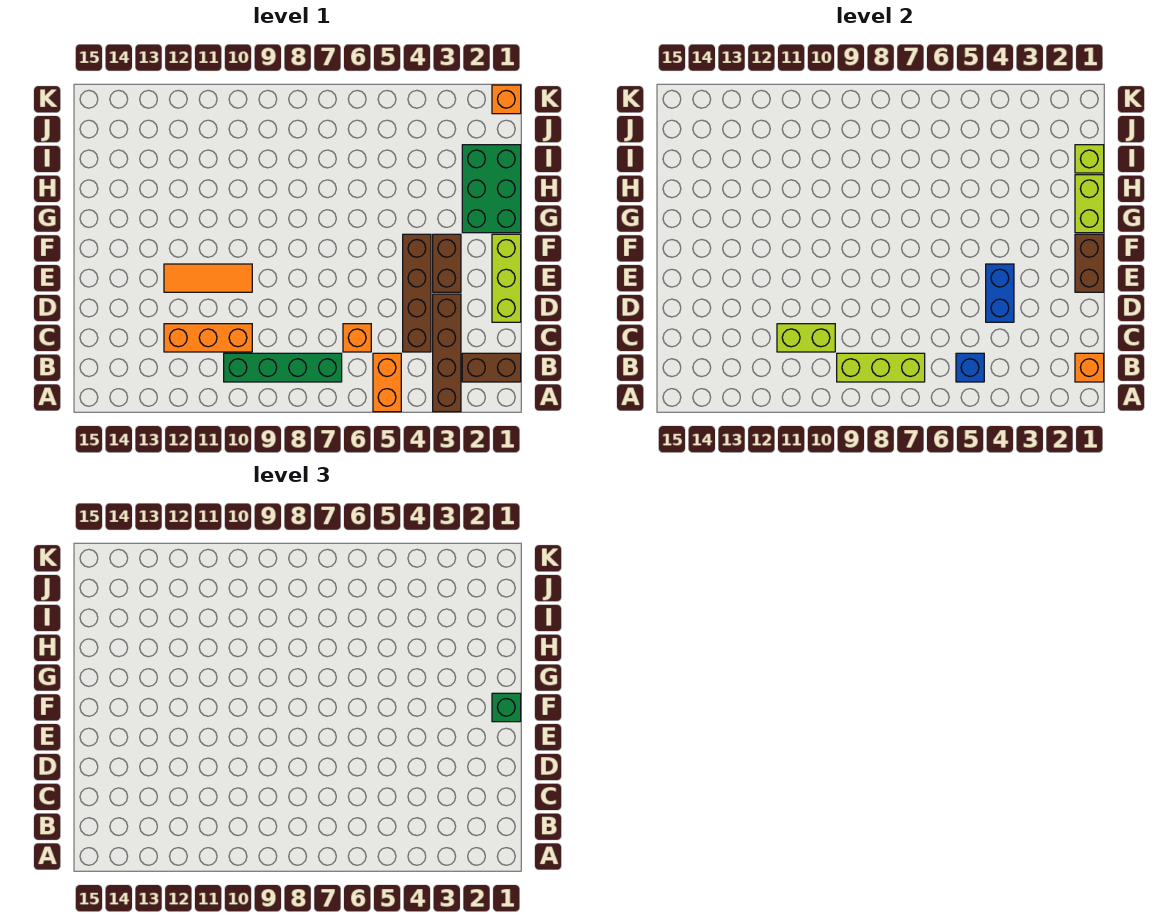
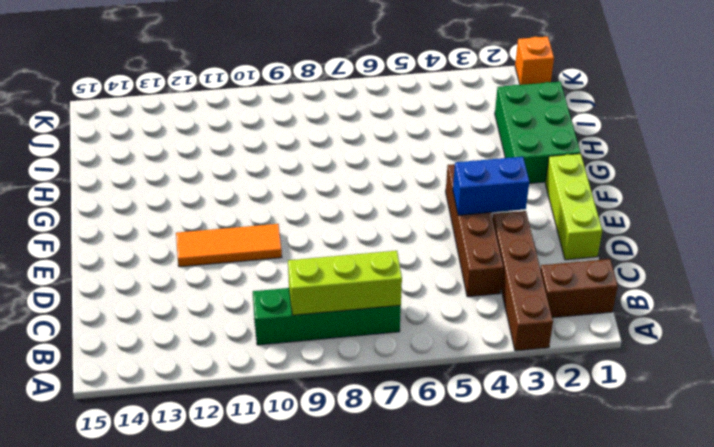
blue 1x2 brick [453,157,529,215] -> blue 1x2 brick turned to [986,264,1014,322]
none -> orange 1x2 brick [373,353,401,412]
none -> orange 1x1 brick [343,324,371,352]
none -> orange 1x3 brick [164,324,252,352]

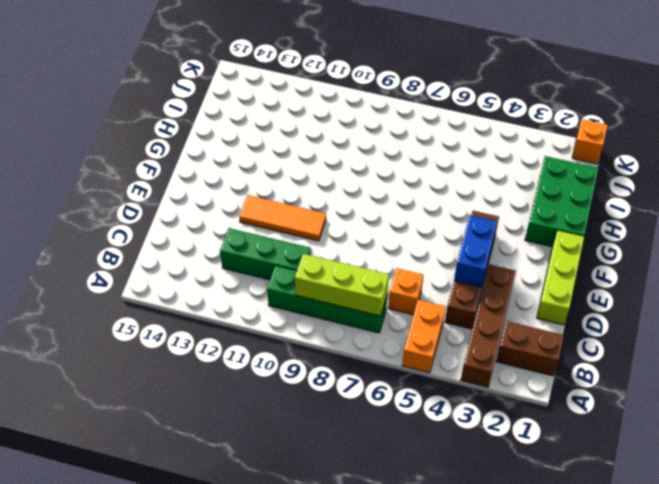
green 1x3 brick [220,228,310,280] -> orange 1x3 brick [164,324,252,352]
none -> brown 1x2 brick [433,234,461,292]
none -> orange 1x1 brick [1075,353,1104,382]
none -> blue 1x1 brick [956,353,984,382]

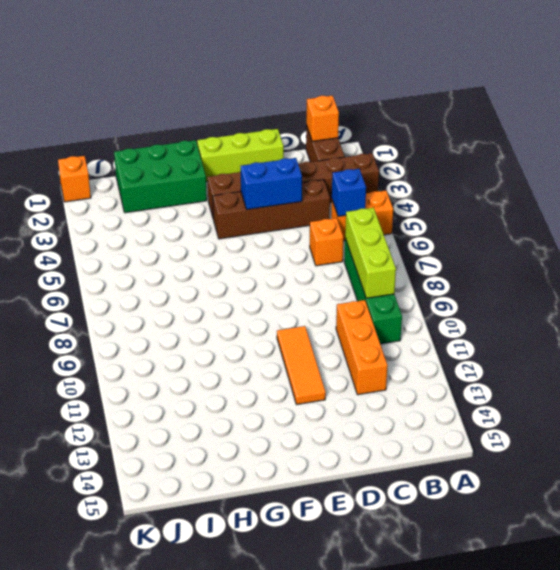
none -> lime 1x2 brick [777,324,835,352]
none -> brown 1x2 brick [1075,234,1104,292]
none -> lime 1x2 brick [1075,175,1104,233]

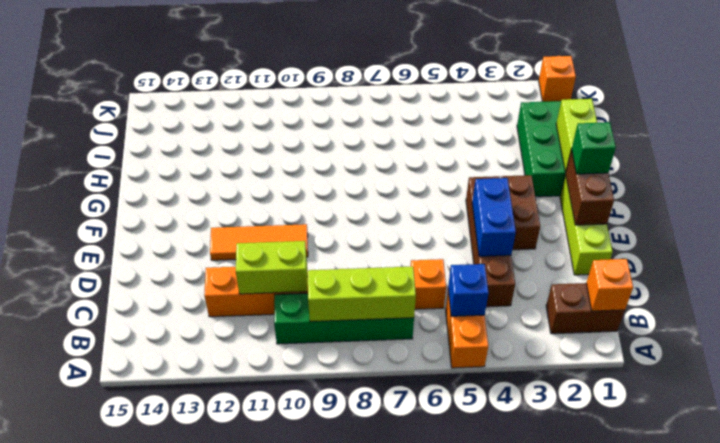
none -> brown 1x4 brick [433,294,461,412]
none -> lime 1x1 brick [1075,145,1104,173]

